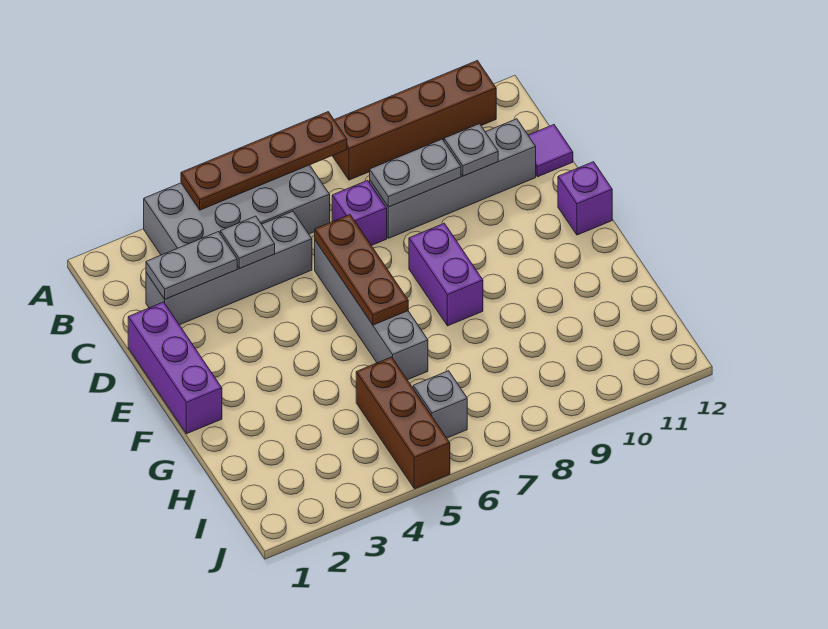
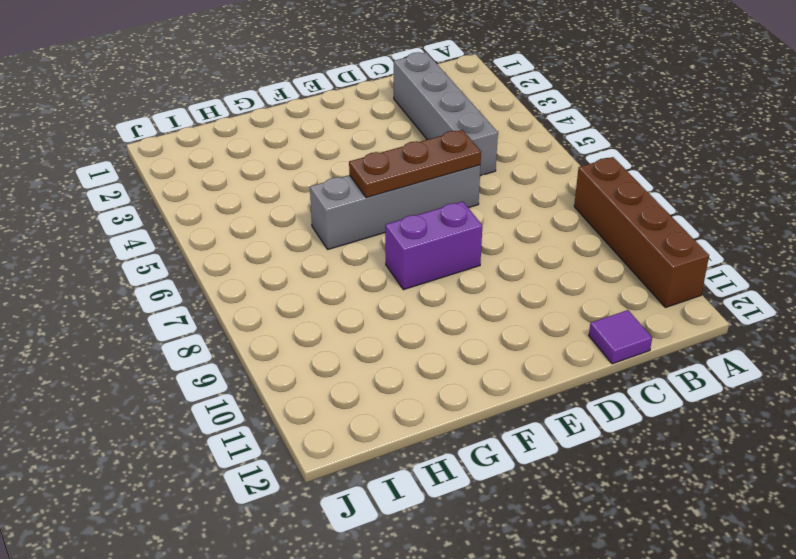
none -> grey 2x4 brick [144,165,330,255]
none -> purple 1x1 brick [332,180,387,246]
none -> grey 1x4 brick [370,119,536,238]

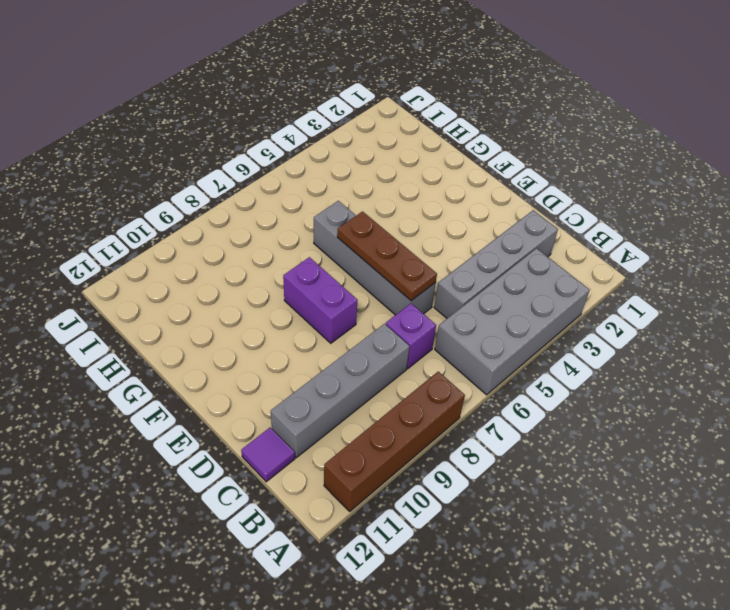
none -> purple 1x3 brick [128,302,222,434]
none -> purple 1x1 brick [558,162,612,235]
none -> brown 1x3 brick [356,357,450,489]

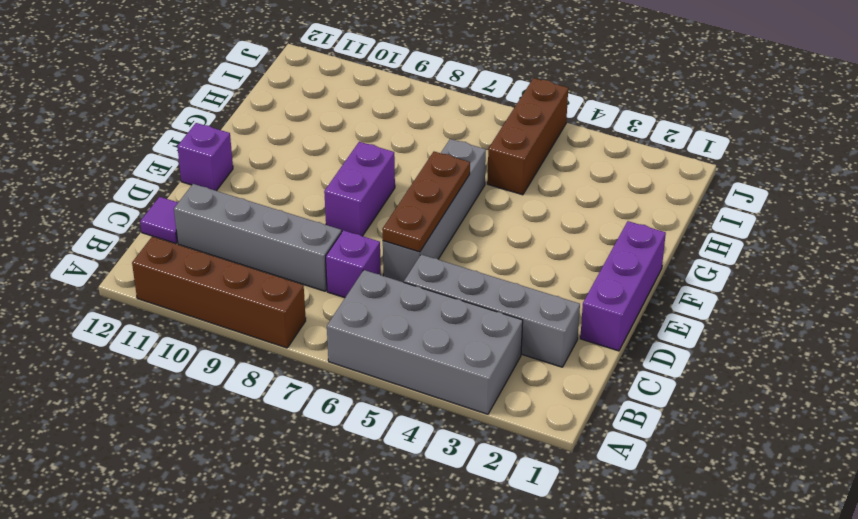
none -> grey 1x1 brick [413,371,467,438]
none -> brown 1x4 plate [181,112,347,210]
none -> grey 1x2 plate [146,232,237,299]

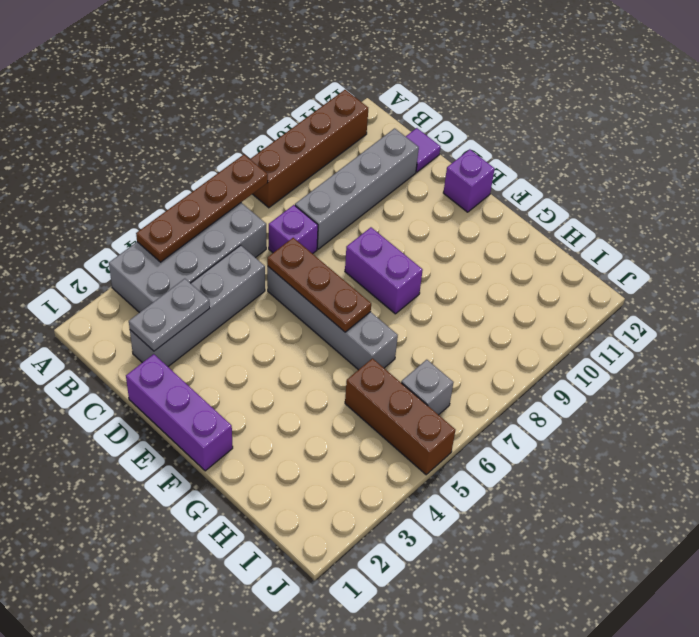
none -> grey 1x1 plate [220,216,275,269]
none -> grey 1x2 plate [370,139,461,207]
none -> grey 1x1 plate [444,124,498,176]

